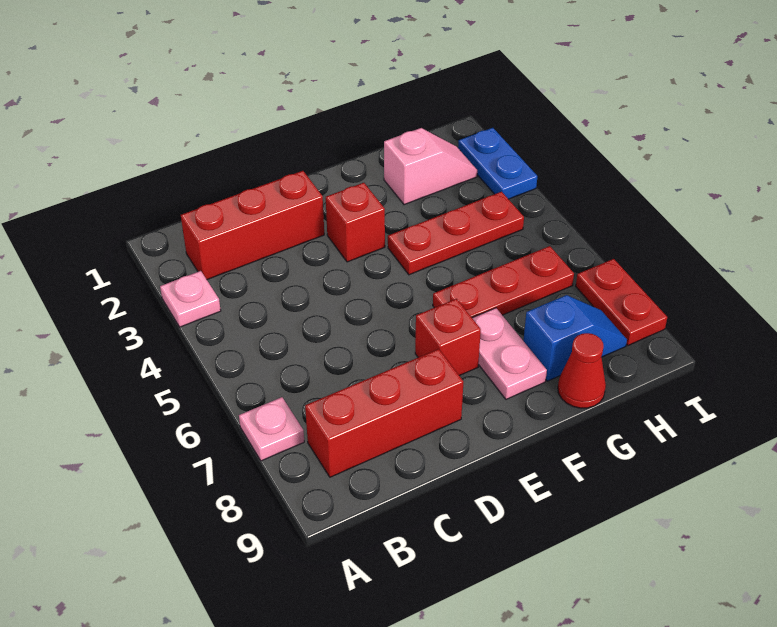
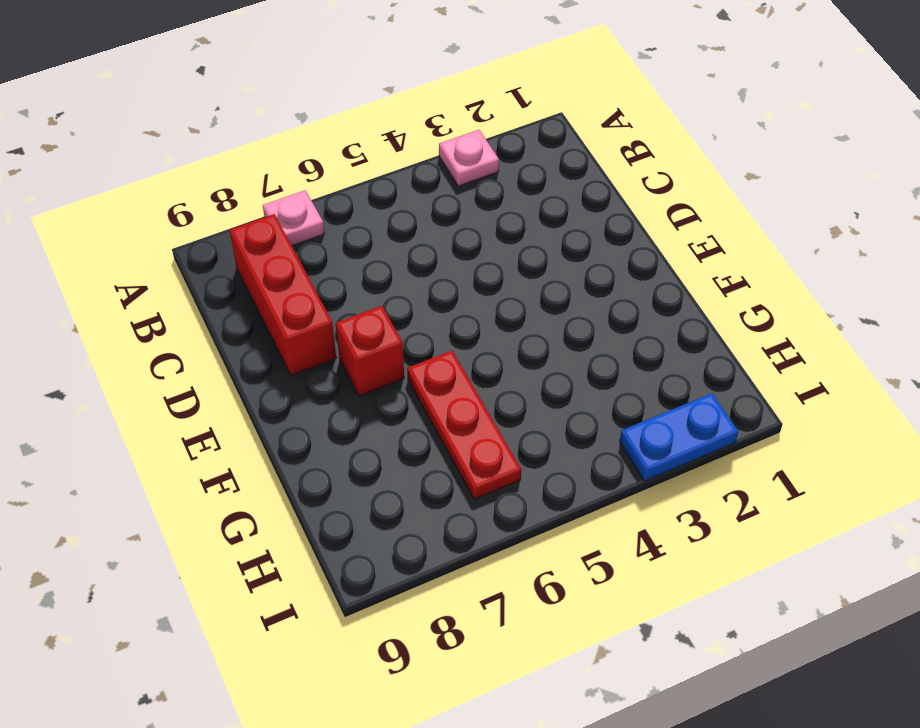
none -> red 1x3 brick [181,171,324,279]
none -> red 1x1 brick [326,183,385,262]
none -> red 1x3 plate [388,192,524,275]

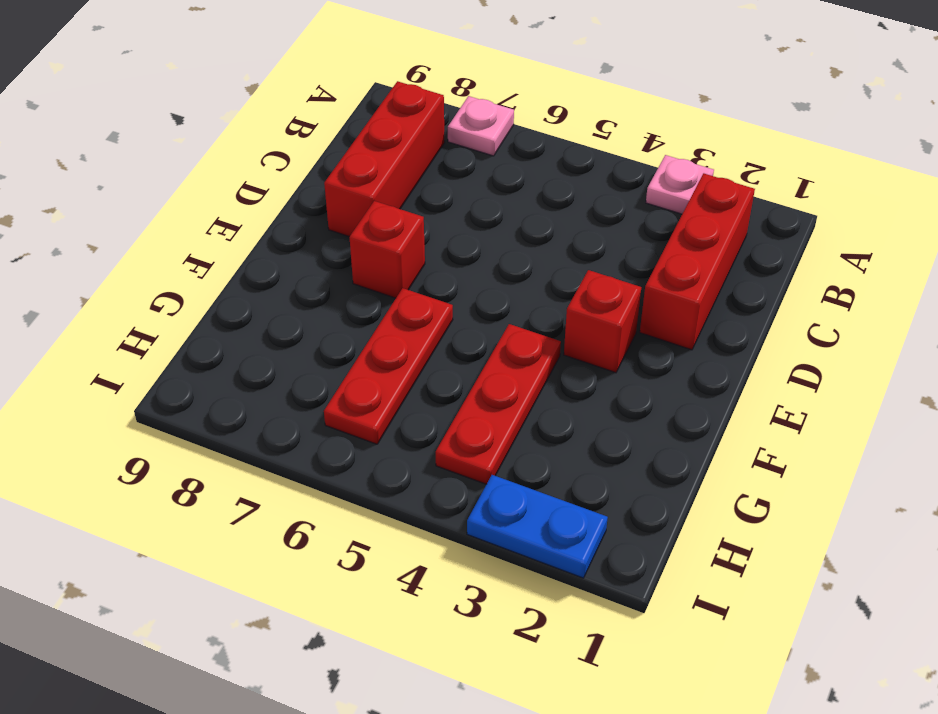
none -> pink 1x2 plate [472,308,547,399]
none -> pink 1x2 slope [384,128,477,205]
none -> blue 1x2 slope [523,295,627,381]

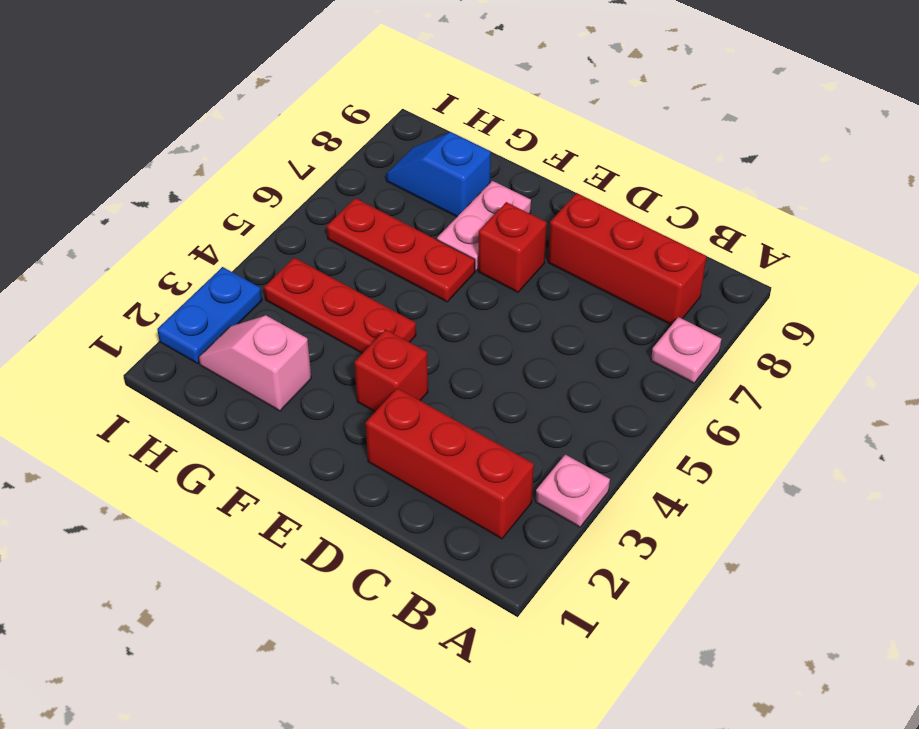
none -> red 1x1 cone [558,333,606,408]
none -> red 1x2 plate [576,259,667,345]

